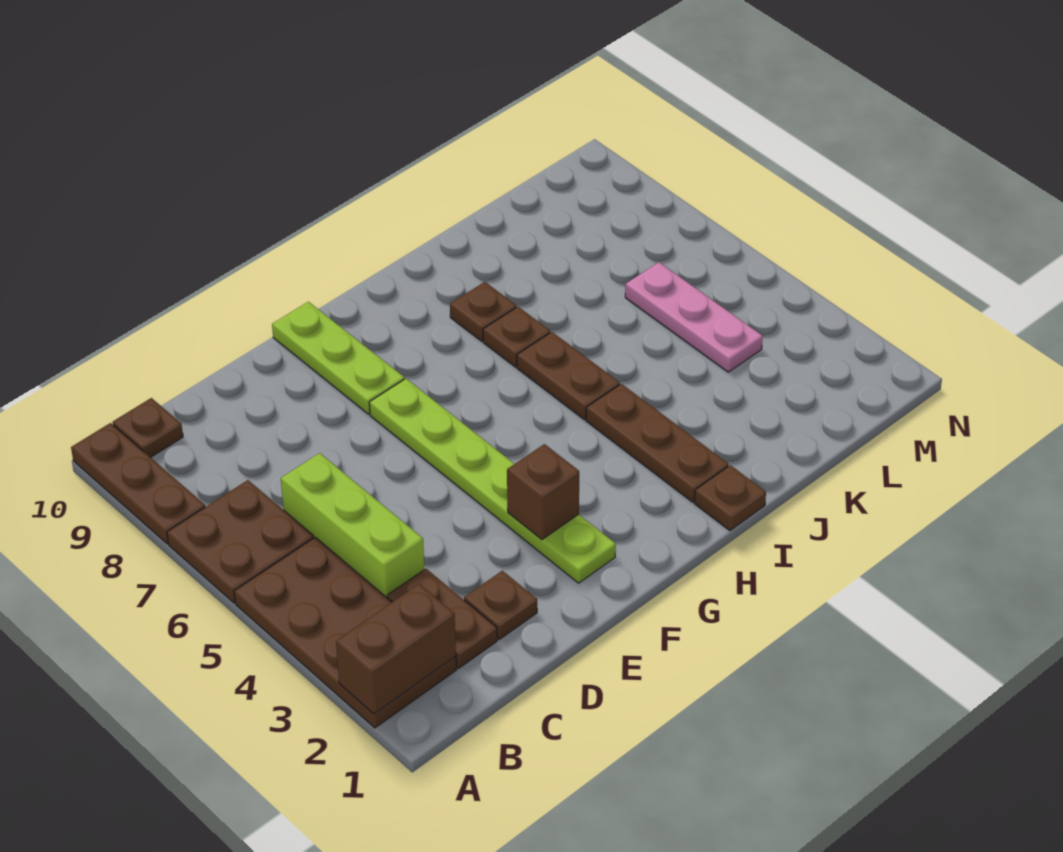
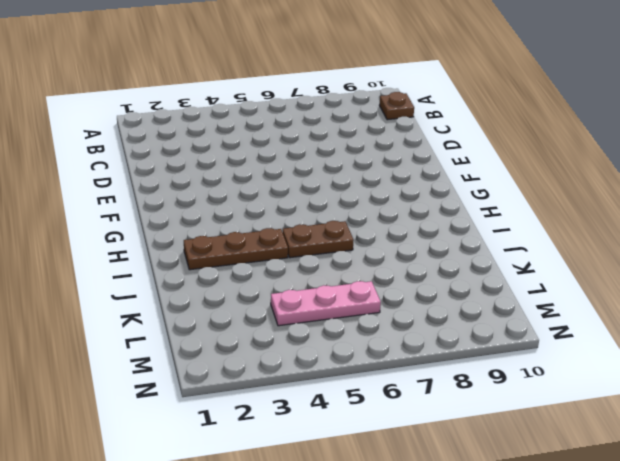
none -> brown 2x4 plate [234,537,456,728]
none -> brown 2x2 plate [167,480,314,603]
none -> brown 1x3 plate [71,423,205,544]

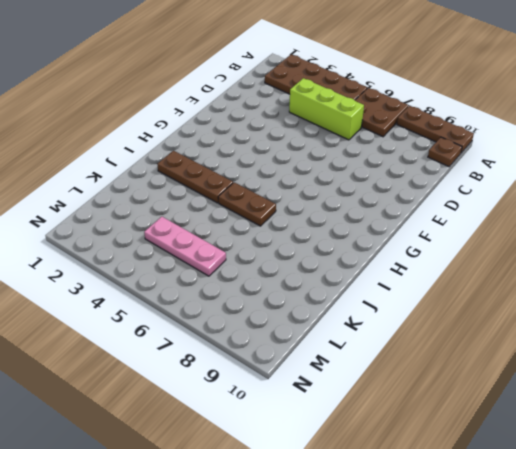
none -> brown 1x2 plate [387,569,497,669]
none -> brown 1x1 plate [464,571,537,639]
none -> lime 1x6 plate [369,379,616,583]

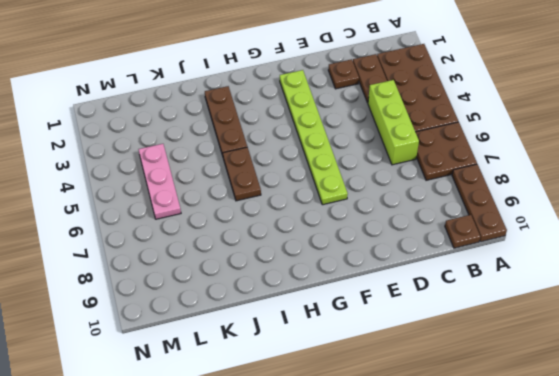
none -> lime 1x3 plate [272,302,405,414]
none -> brown 1x1 plate [694,465,766,531]
none -> brown 1x1 plate [483,307,550,367]

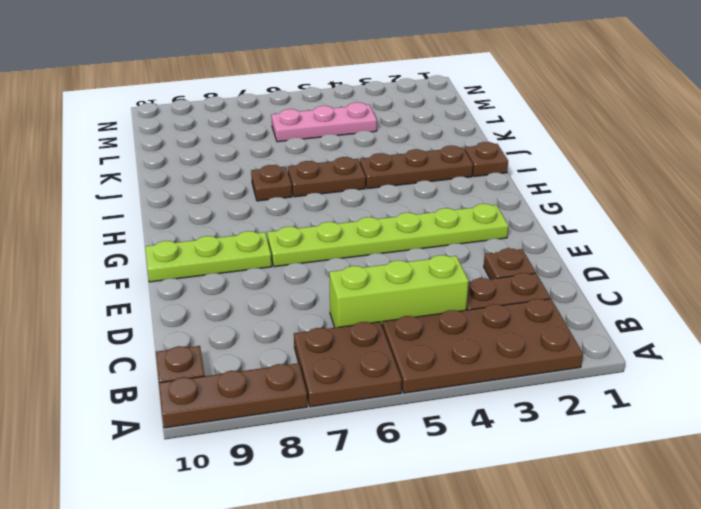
none -> brown 1x1 plate [450,282,516,341]
none -> brown 1x2 brick [336,584,456,714]
none -> brown 1x1 brick [507,444,579,539]

